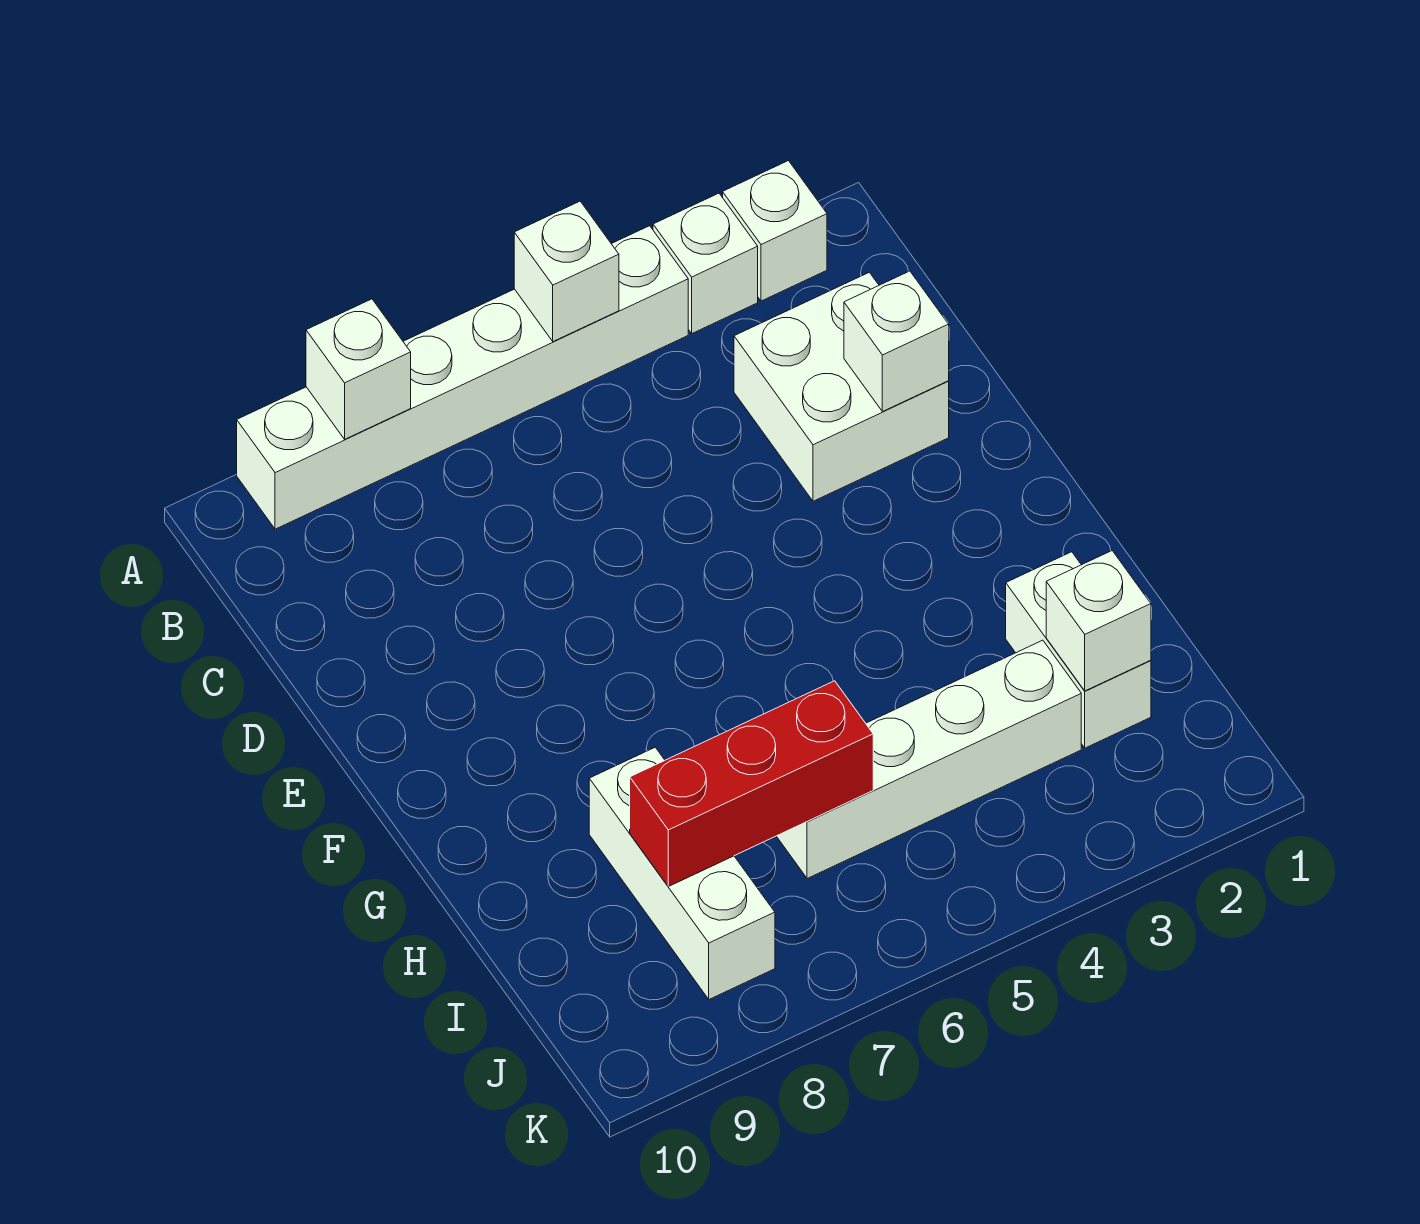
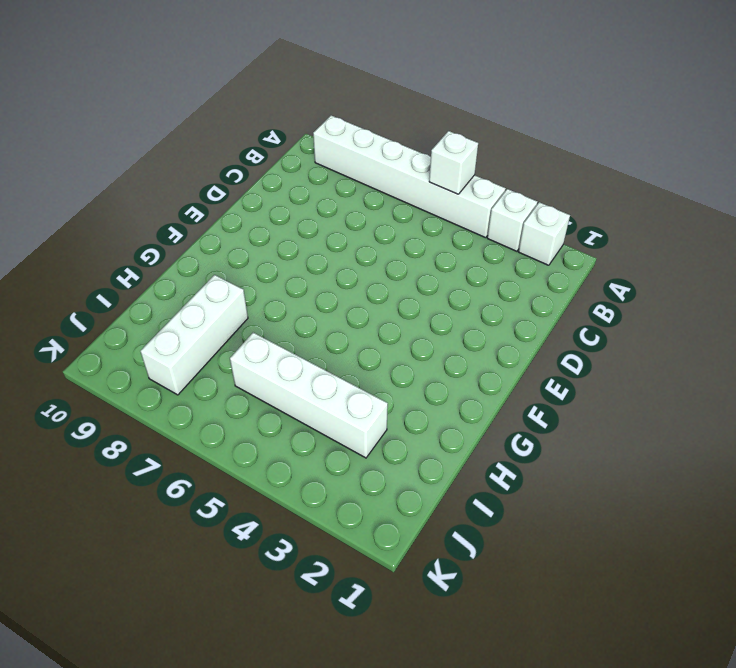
none -> white 2x2 brick [734,272,949,501]
none -> white 1x2 brick [1006,552,1151,748]
none -> white 1x1 brick [306,299,411,439]

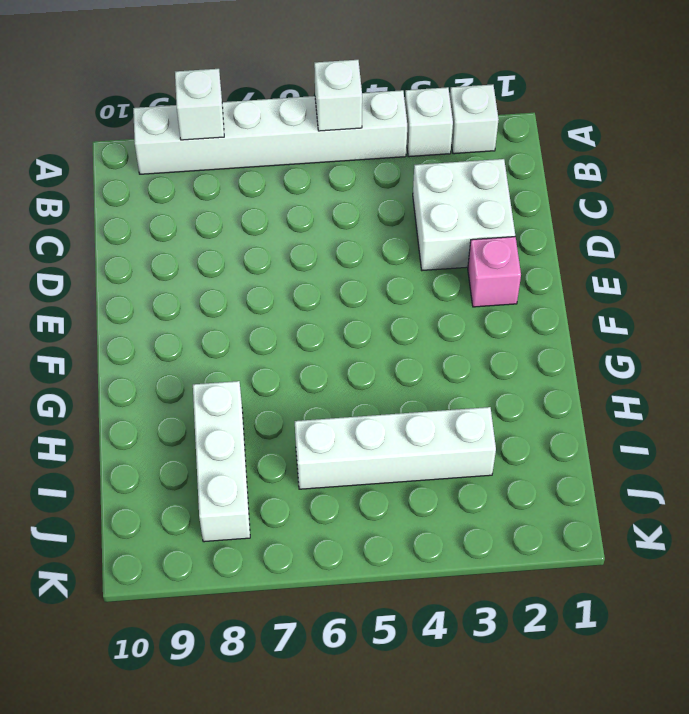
pink 1x1 brick [468,237,521,307] -> none
none -> white 1x2 brick [1006,552,1151,748]
none -> white 1x1 brick [844,271,949,412]
none -> white 1x1 brick [1046,551,1151,691]

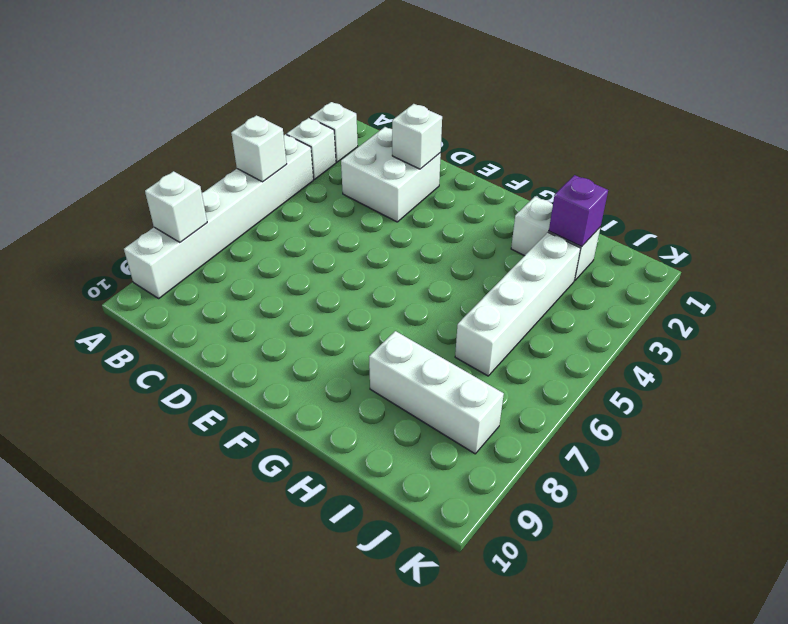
purple 1x1 brick [549,175,608,247] -> white 1x1 brick [1046,551,1151,691]
none -> red 1x3 brick [630,681,873,886]

